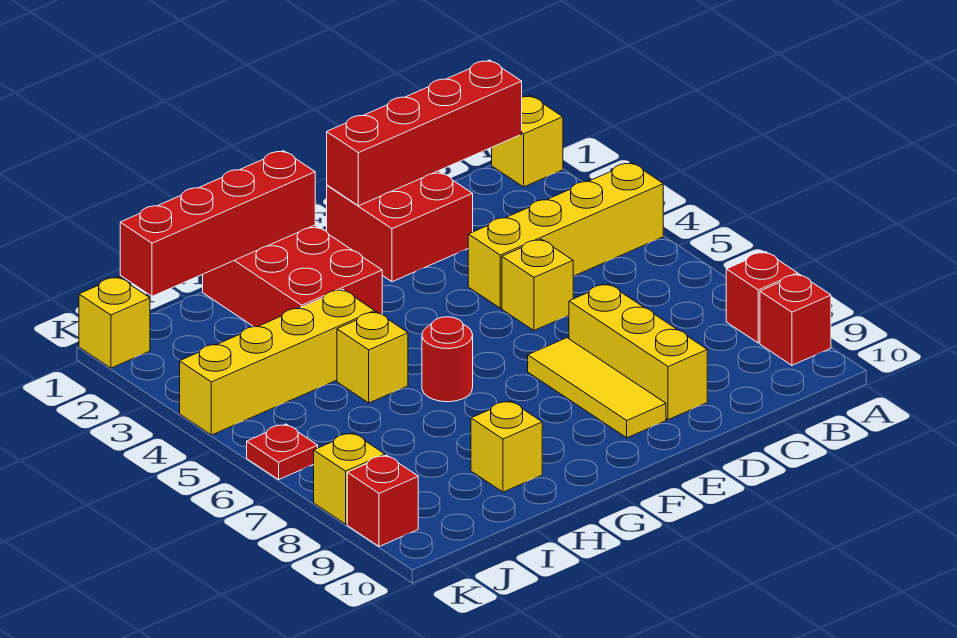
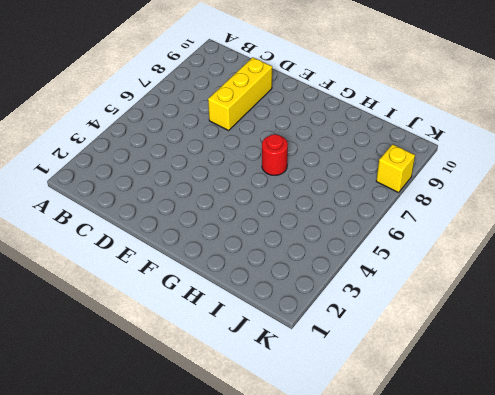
none -> yellow 1x1 brick [492,96,563,187]
none -> yellow 1x4 brick [468,163,663,308]
none -> red 1x1 brick [726,252,798,343]

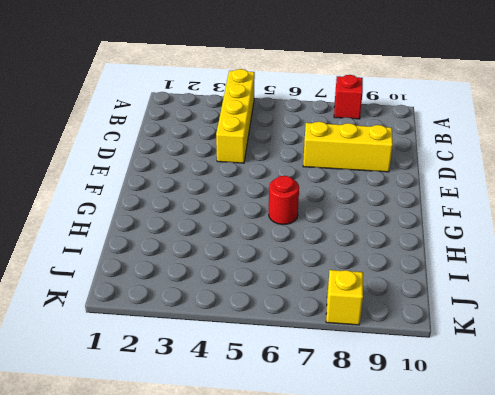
none -> yellow 1x1 brick [492,96,563,187]
none -> red 1x1 brick [760,274,831,365]
none -> red 2x2 brick [327,171,473,282]

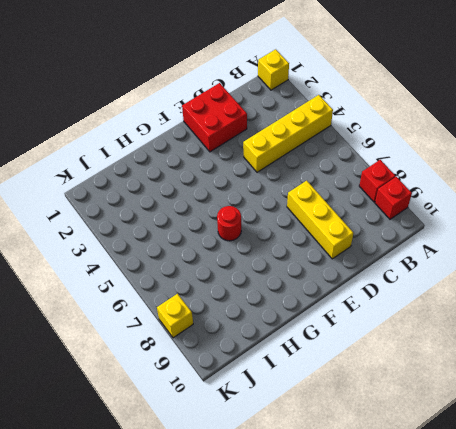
none -> yellow 1x1 brick [502,239,573,330]
none -> yellow 1x3 tile [528,338,666,438]
none -> red 2x3 brick [203,225,382,327]

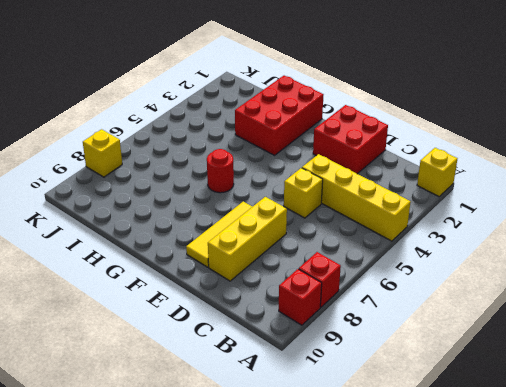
none -> yellow 1x4 brick [180,289,375,435]
none -> yellow 1x1 brick [337,312,408,403]
none -> yellow 1x1 brick [471,401,542,492]

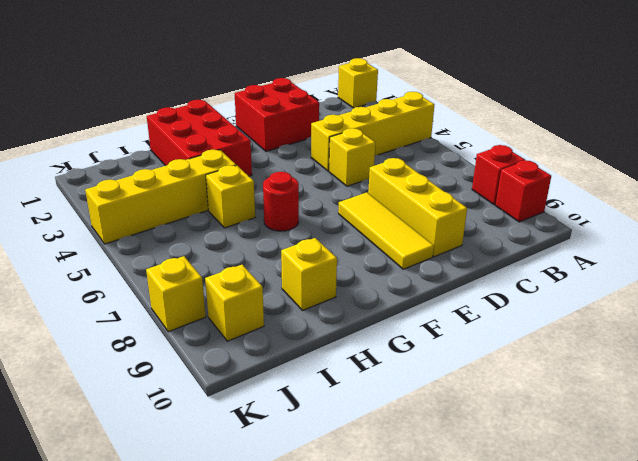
yellow 1x1 brick [205,265,264,341] -> yellow 1x1 brick moved to [79,277,150,368]
none -> red 1x1 plate [247,424,318,480]
none -> red 1x1 brick [347,455,418,547]
none -> red 1x4 brick [327,60,522,206]

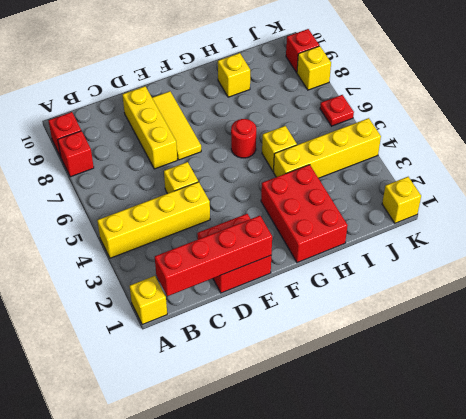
none -> red 1x4 brick [120,151,315,296]

